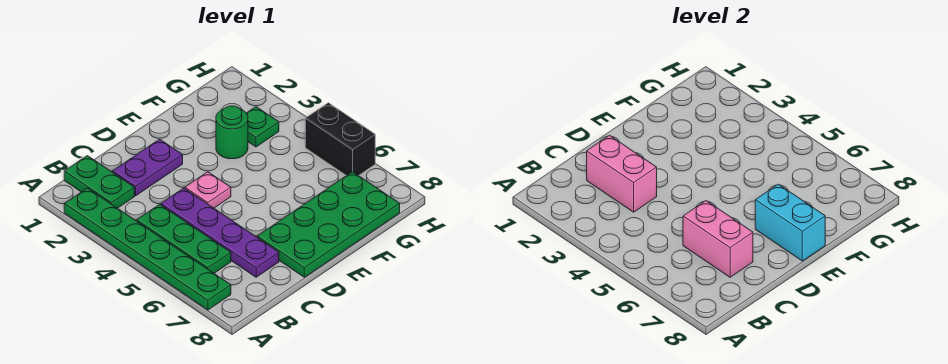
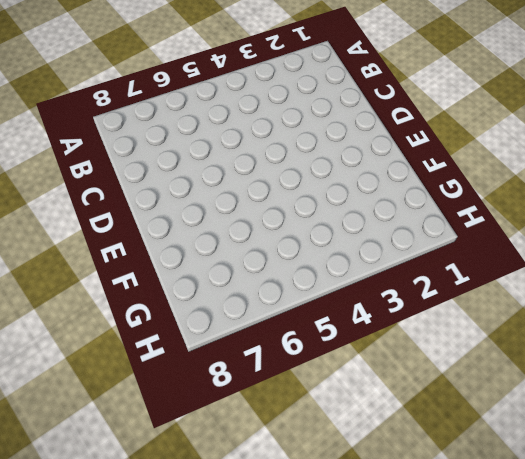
none -> green 1x6 plate [64,188,231,310]
none -> green 1x2 plate [64,156,134,208]
none -> green 1x3 plate [137,204,231,273]

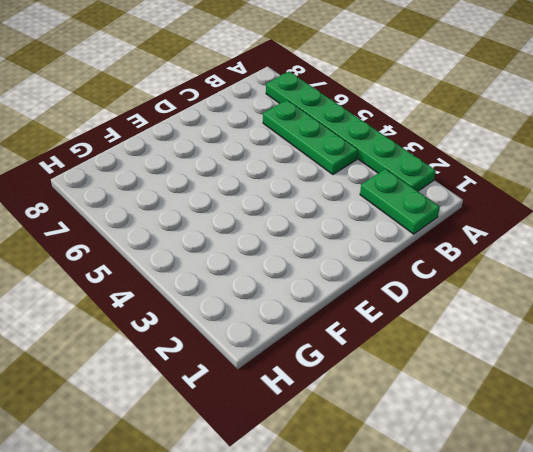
none -> purple 1x2 plate [113,139,183,196]
none -> purple 1x4 plate [161,188,279,277]
none -> pink 1x1 plate [185,172,231,208]

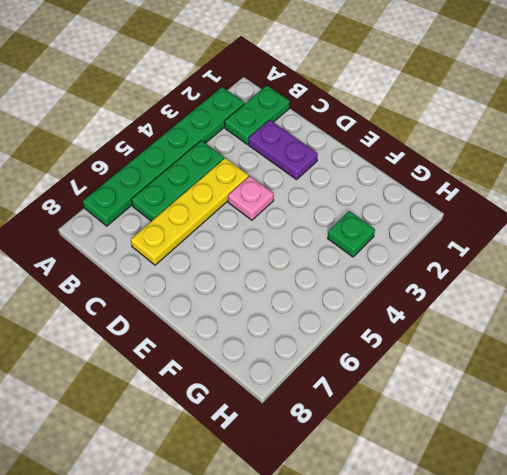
yellow 1x4 plate [131,158,249,265] -> purple 1x4 plate [161,188,279,277]
none -> green 2x4 plate [257,172,400,277]
none -> green 1x1 round brick [216,106,248,159]
none -> black 1x2 brick [305,103,375,176]

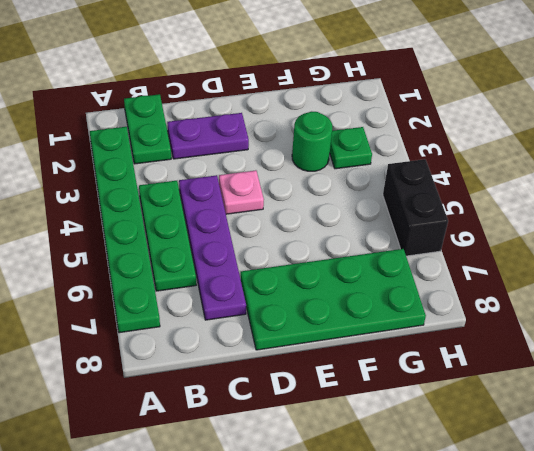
none -> pink 1x2 brick [587,135,657,212]
none -> pink 1x2 brick [683,201,753,277]
none -> cyan 1x2 brick [755,184,825,261]

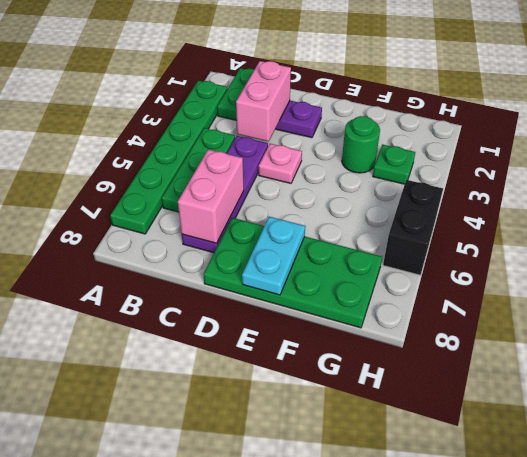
cyan 1x2 plate [242,217,305,295] -> cyan 1x2 brick [755,184,825,261]

